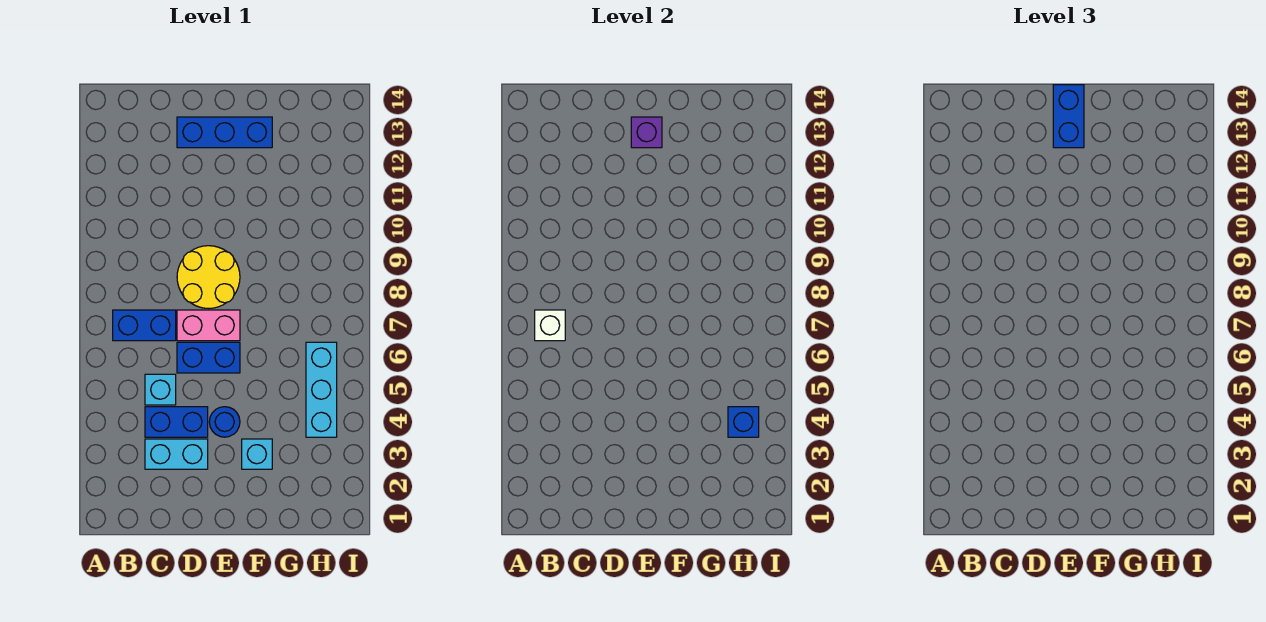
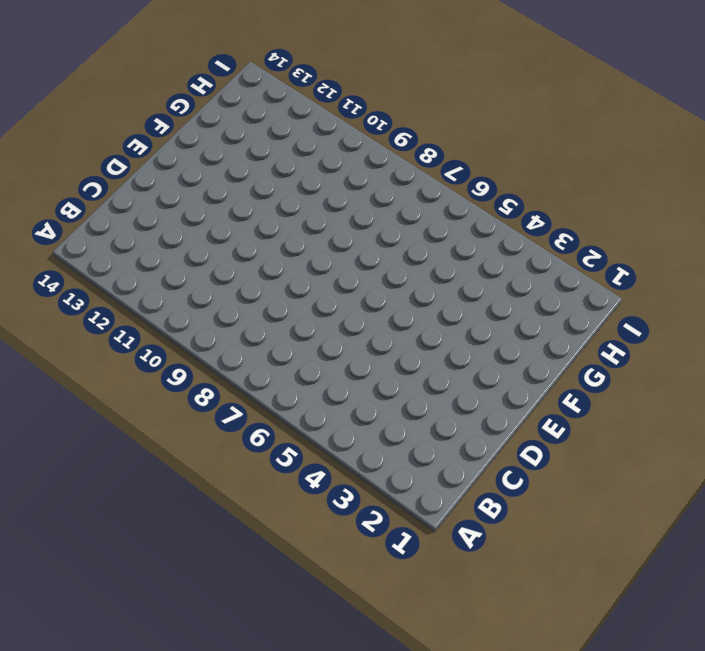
none -> blue 1x2 brick [113,310,176,341]
none -> cyan 1x2 brick [145,439,208,469]
none -> blue 1x2 brick [145,407,208,437]

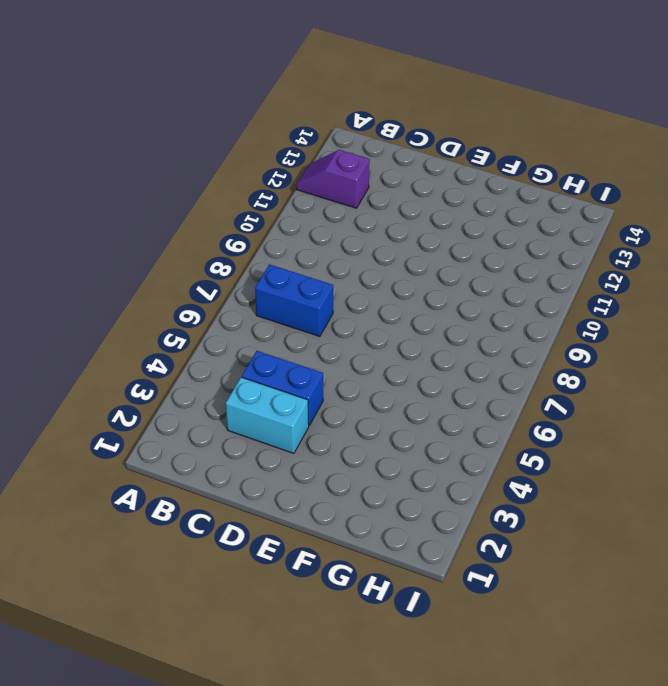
purple 1x2 slope [296,150,370,208] -> none
none -> cyan 1x1 brick [145,374,176,405]
none -> blue 1x2 brick [177,342,240,373]
none -> pink 1x2 brick [177,310,240,341]

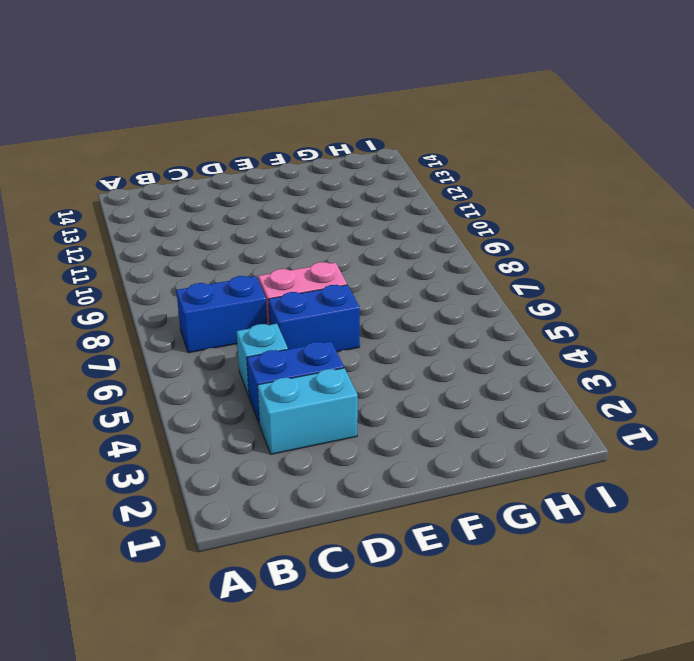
none -> yellow 2x2 round brick [177,246,240,308]
none -> blue 1x3 brick [177,117,272,148]
none -> blue 1x1 round brick [209,407,240,437]

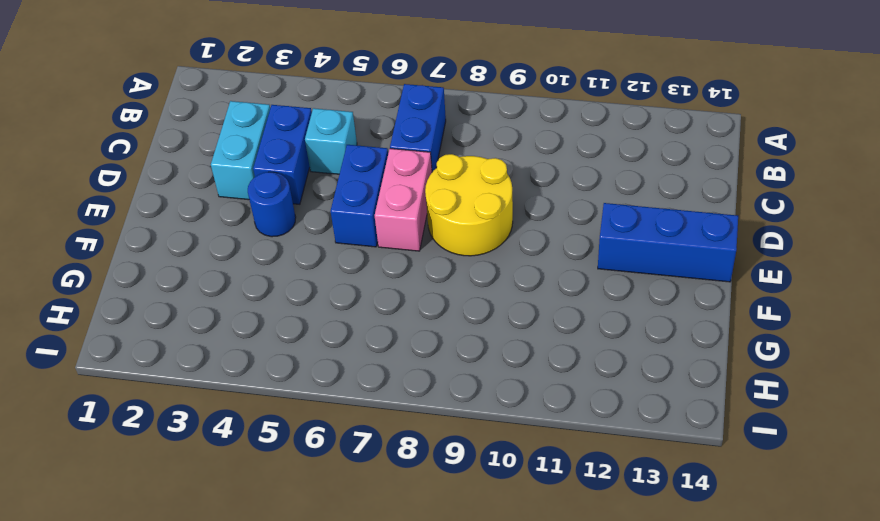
blue 1x3 brick [598,203,738,282] -> blue 1x3 brick turned to [177,117,272,148]
none -> cyan 1x1 brick [242,439,272,469]
none -> cyan 1x3 brick [306,342,337,437]
none -> white 1x1 brick [535,310,565,341]

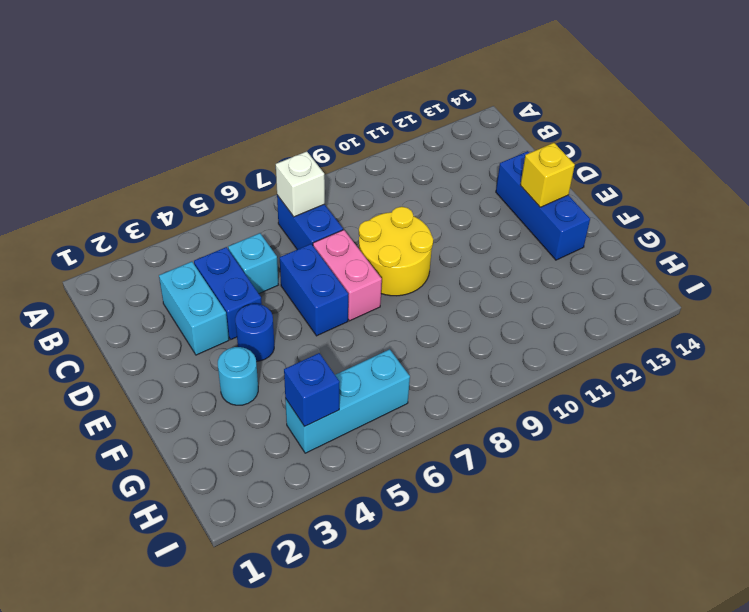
yellow 1x1 brick [520,143,575,207] -> purple 1x1 brick [631,117,662,148]
cyan 1x1 round brick [218,347,258,405] -> cyan 1x1 brick [242,439,272,469]
none -> blue 1x2 brick [1053,85,1084,148]

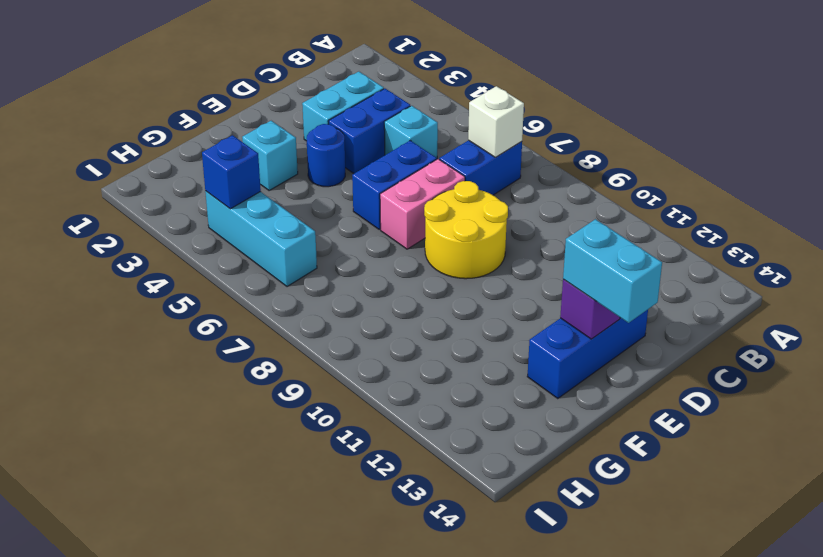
cyan 1x2 brick [563,219,662,323] -> blue 1x2 brick [1053,85,1084,148]

